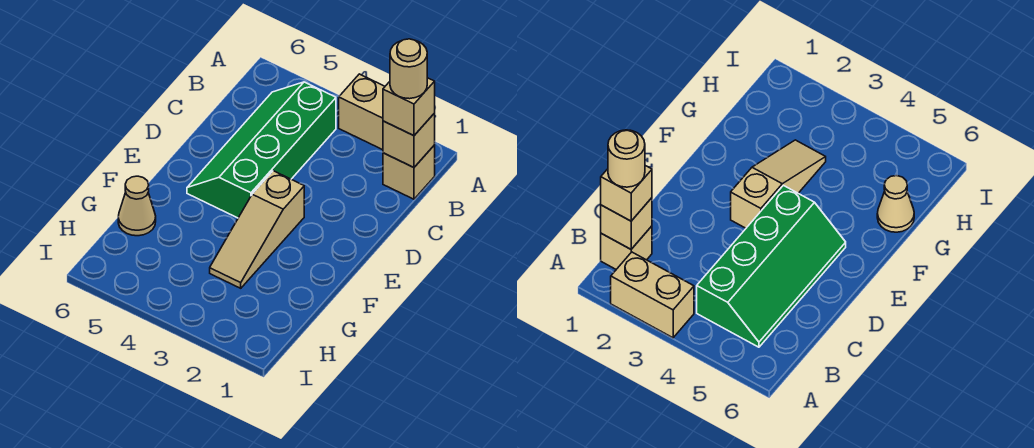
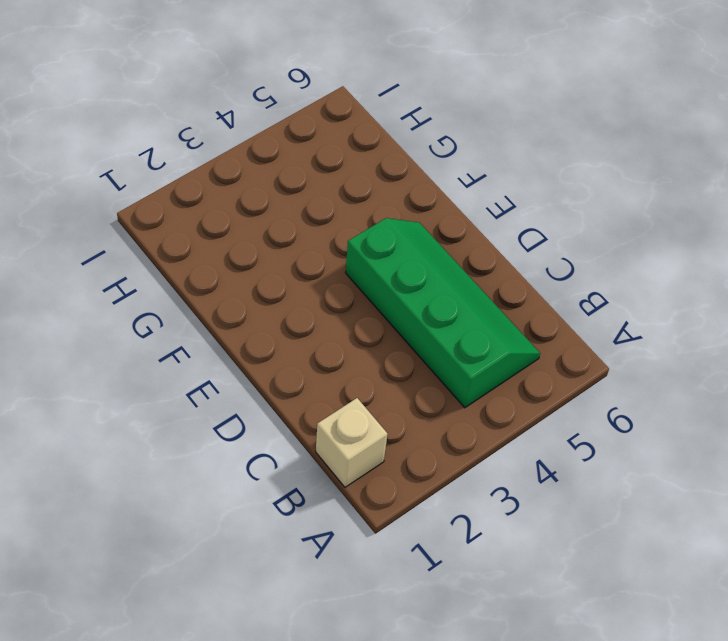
none -> tan 1x2 brick [339,74,385,150]
none -> tan 1x3 slope [210,171,304,288]

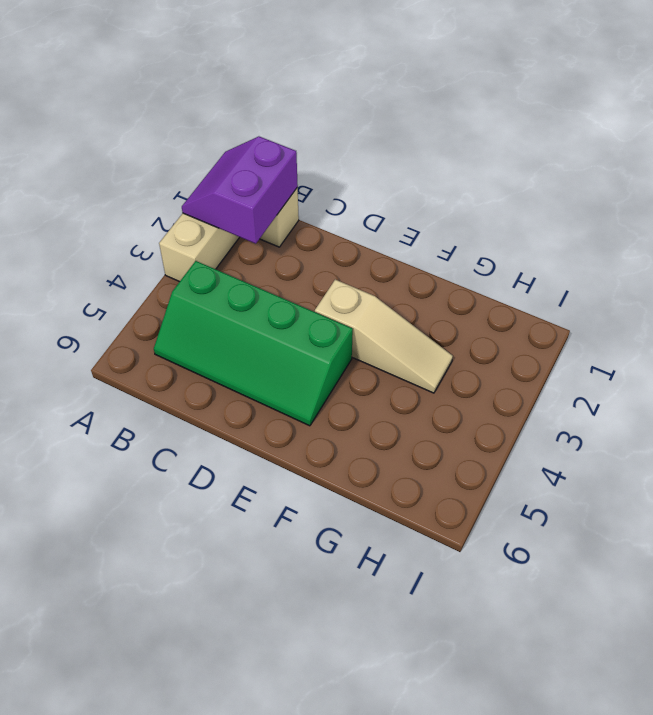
purple 2x2 slope [182,137,298,244] -> tan 1x1 brick [383,113,435,167]
none -> tan 1x1 cone [118,176,156,236]
none -> tan 1x1 brick [383,78,435,136]

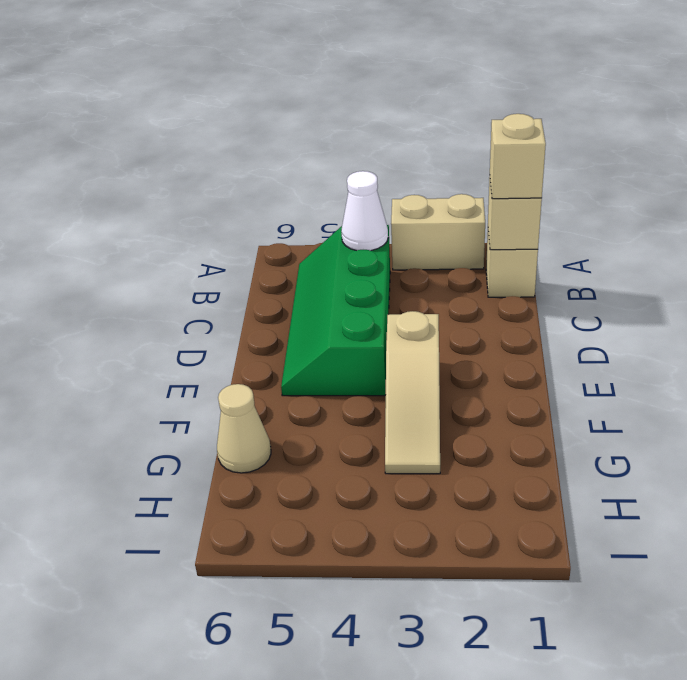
white 1x1 cone [341,171,388,251] -> none
none -> tan 1x1 round brick [390,39,427,99]

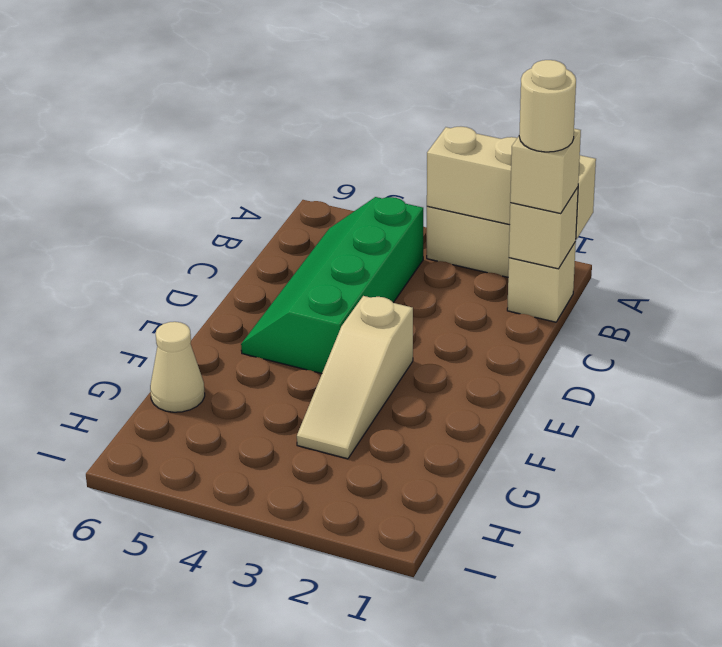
tan 1x3 brick [427,127,596,239] -> none

